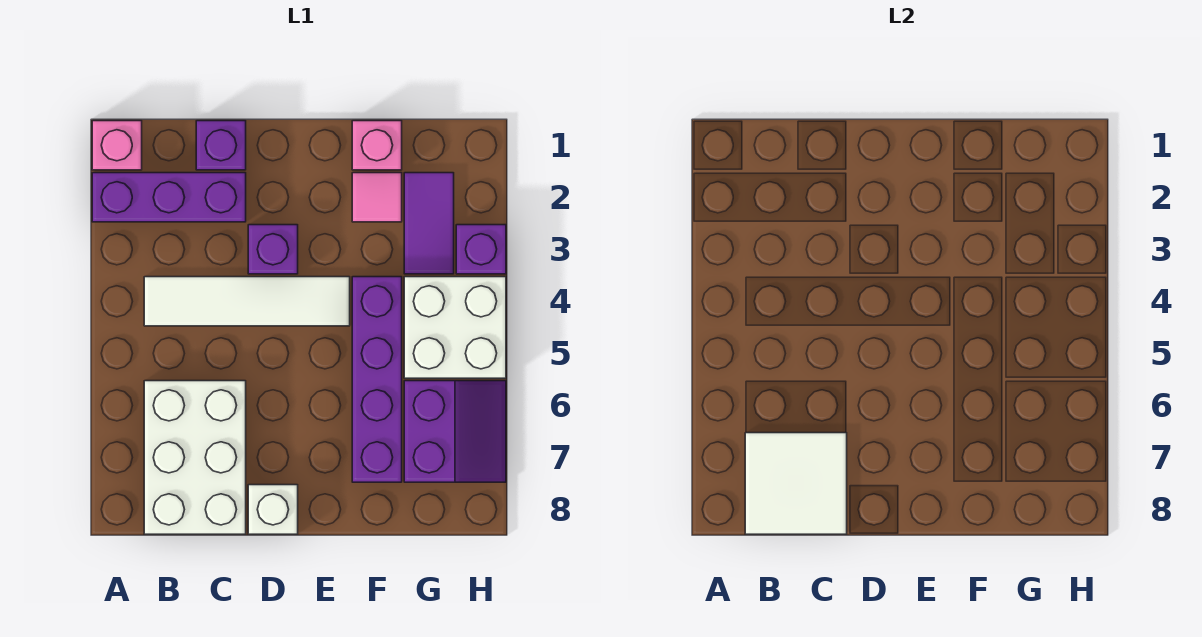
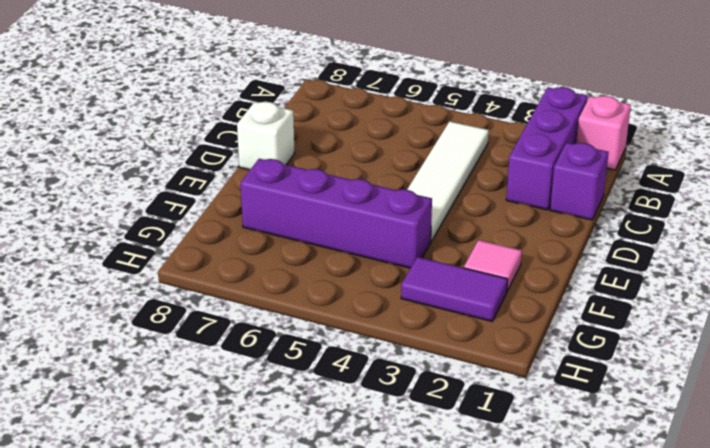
none -> white 2x3 brick [144,381,246,534]
none -> purple 1x1 brick [248,225,298,274]
none -> pink 1x1 brick [352,121,402,170]

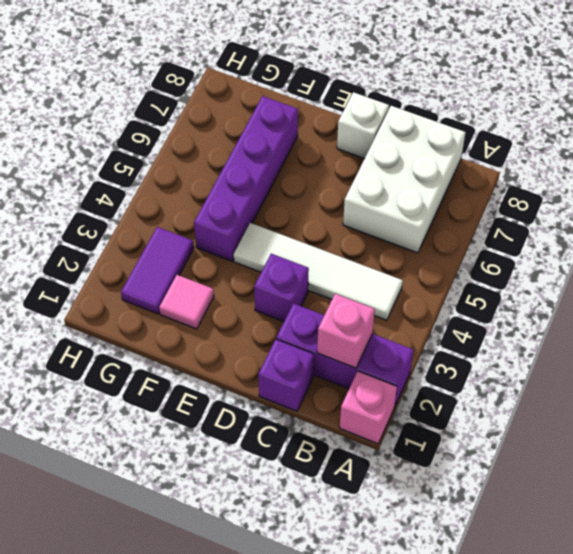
pink 1x1 brick [317,294,375,368] -> pink 1x1 brick moved to [352,121,402,170]
none -> white 2x2 brick [404,277,506,378]
none -> purple 2x2 slope [404,381,506,482]
none -> purple 1x1 brick [456,225,506,274]

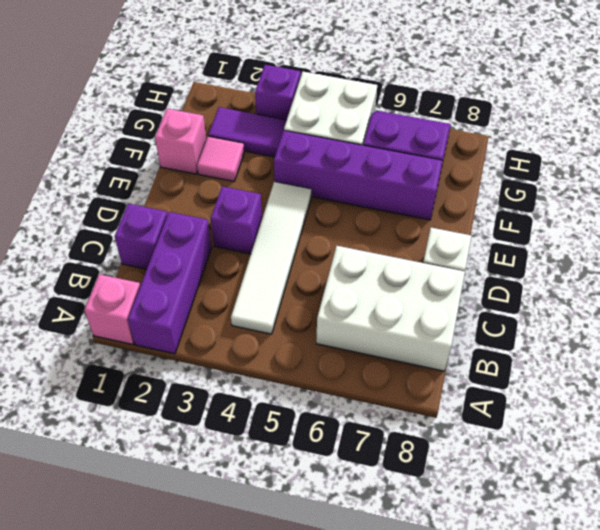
none -> white 2x2 tile [745,433,847,534]

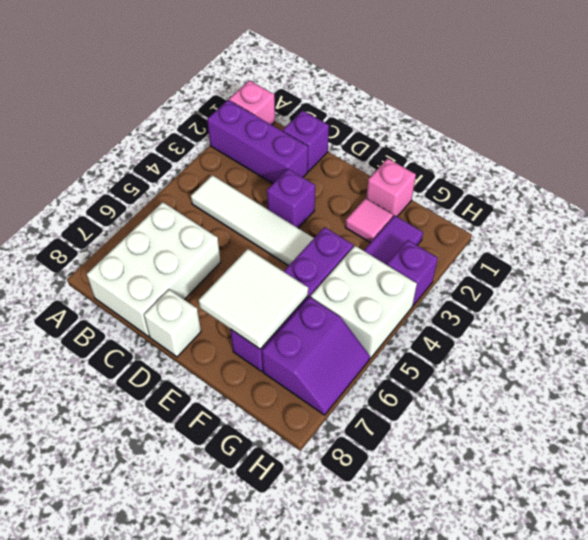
white 2x2 tile [199,249,308,349] -> white 2x2 tile moved to [745,433,847,534]

